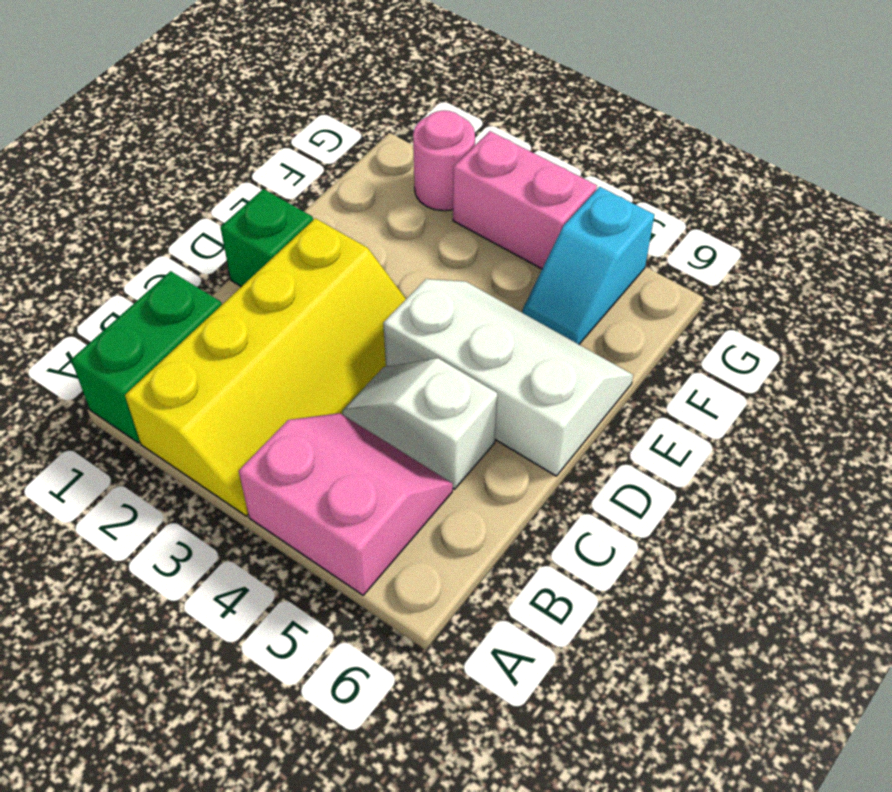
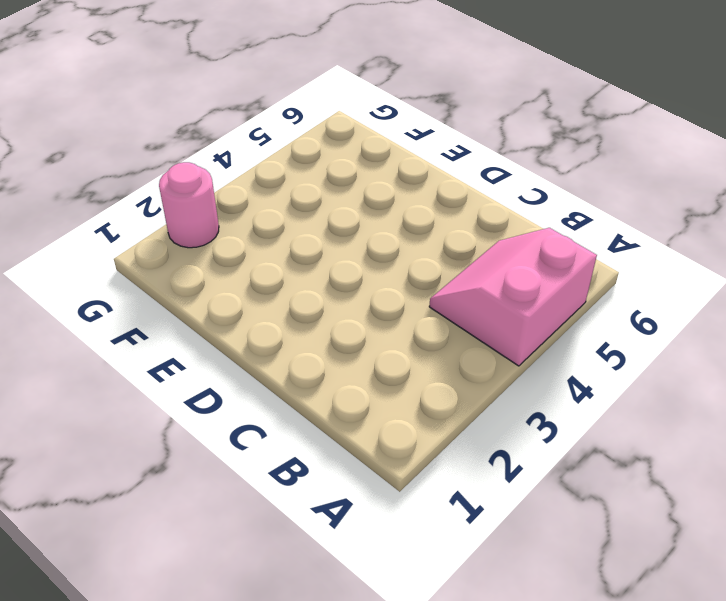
none -> green 1x2 brick [71,271,222,443]
none -> yellow 2x4 slope [125,218,406,516]

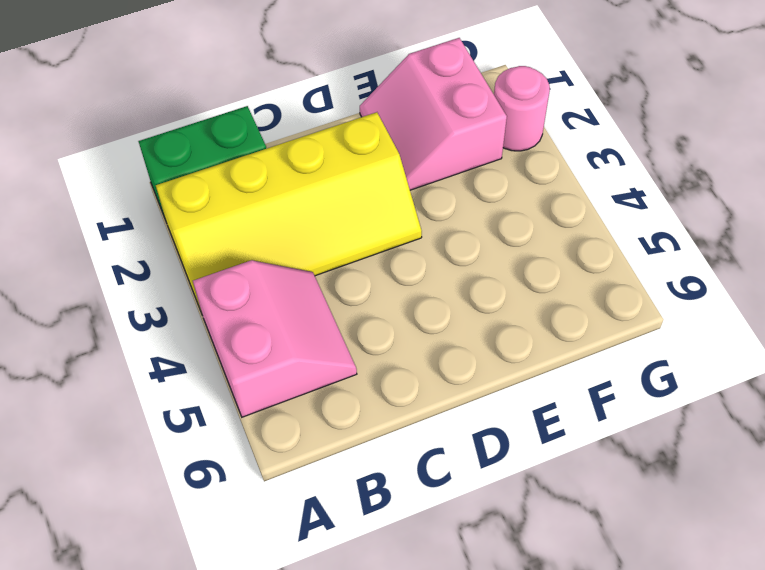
pink 2x2 slope [360,38,507,190] -> none
none -> white 1x2 slope [342,358,497,489]
none -> green 1x1 brick [220,189,313,287]

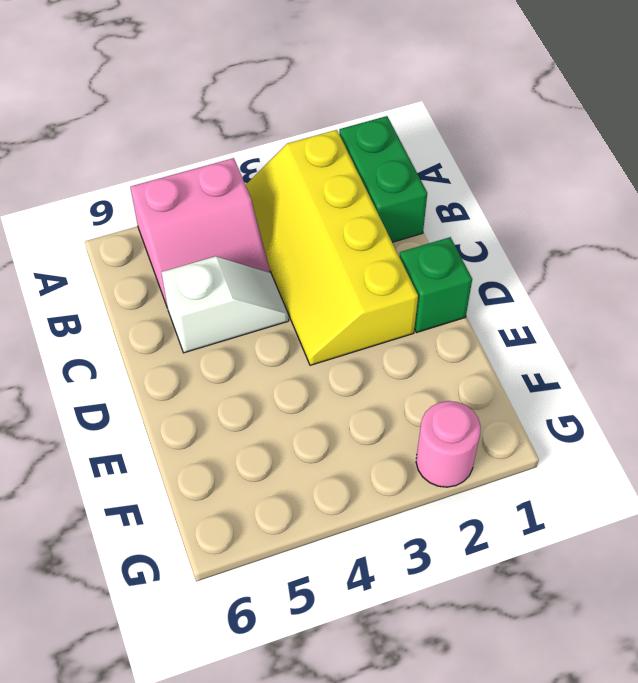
none -> white 2x3 slope [383,279,633,476]
none -> cyan 1x2 slope [522,187,654,344]

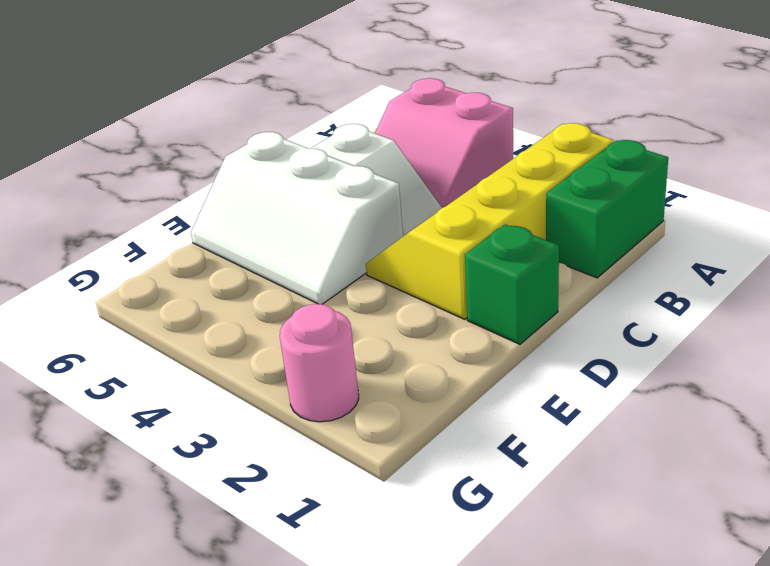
none -> cyan 1x2 slope [522,187,654,344]
none -> pink 1x2 brick [453,131,597,269]

